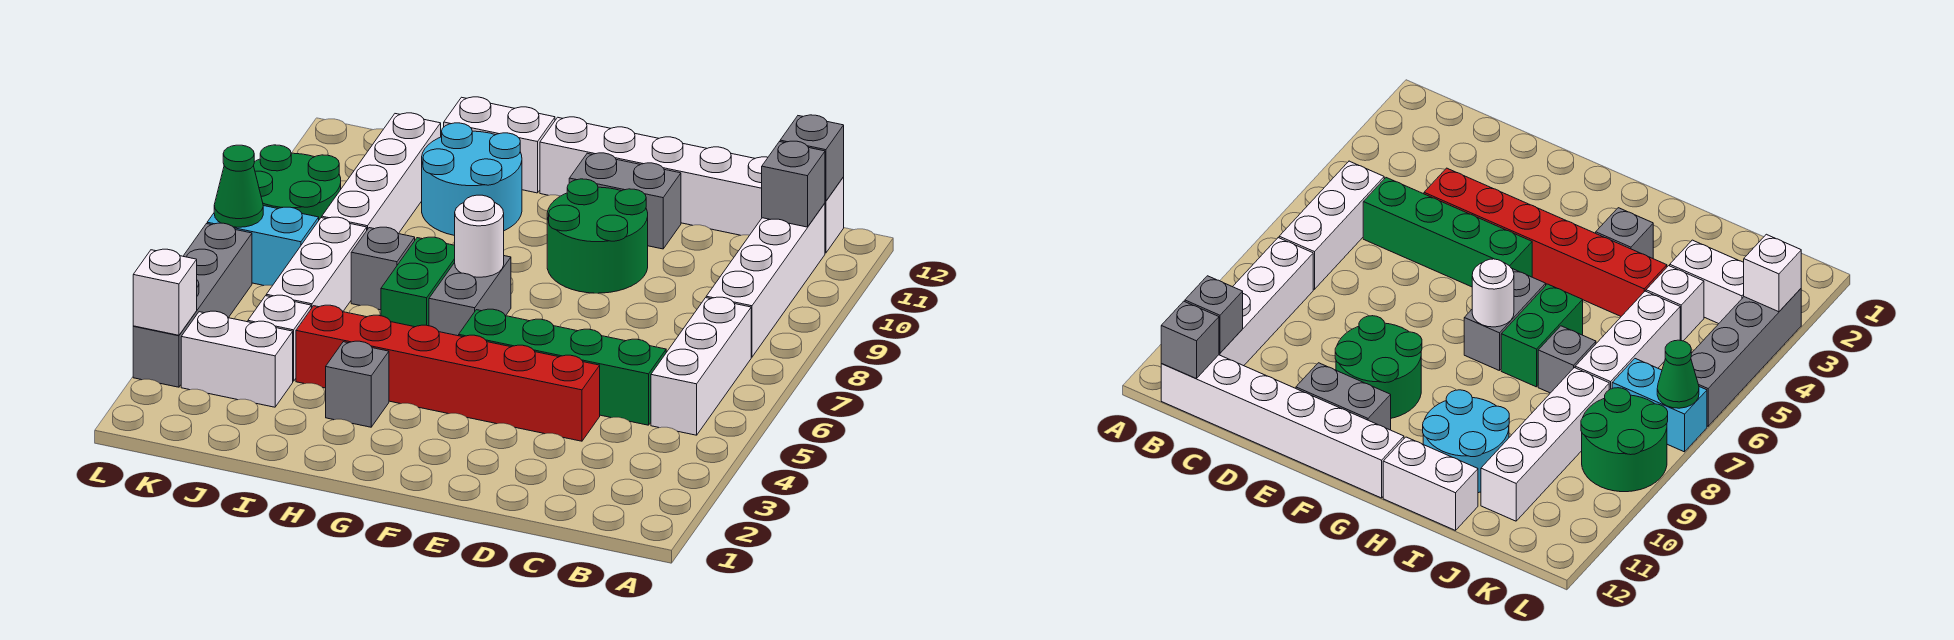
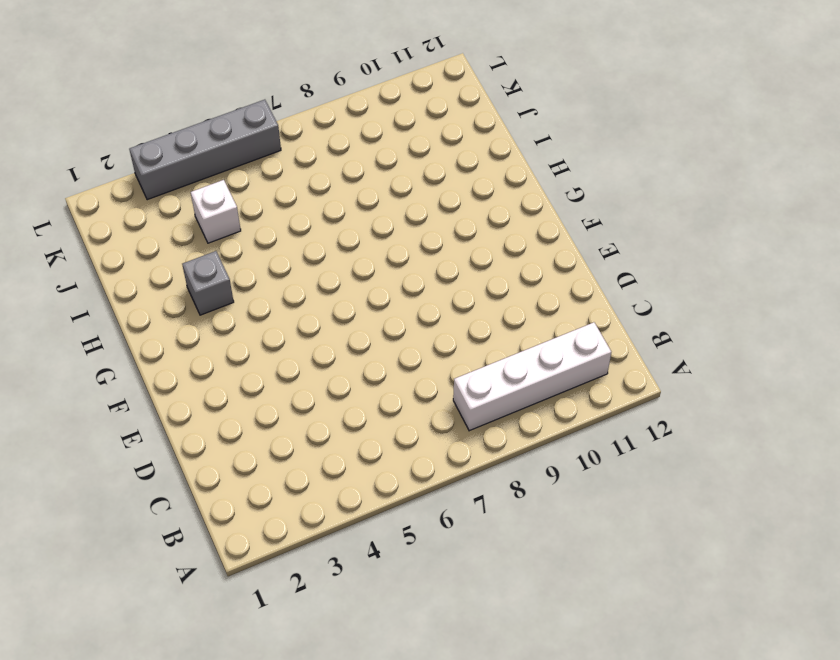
none -> white 1x3 brick [651,297,751,435]
none -> white 1x6 brick [540,117,844,253]
none -> green 1x4 brick [459,309,666,425]

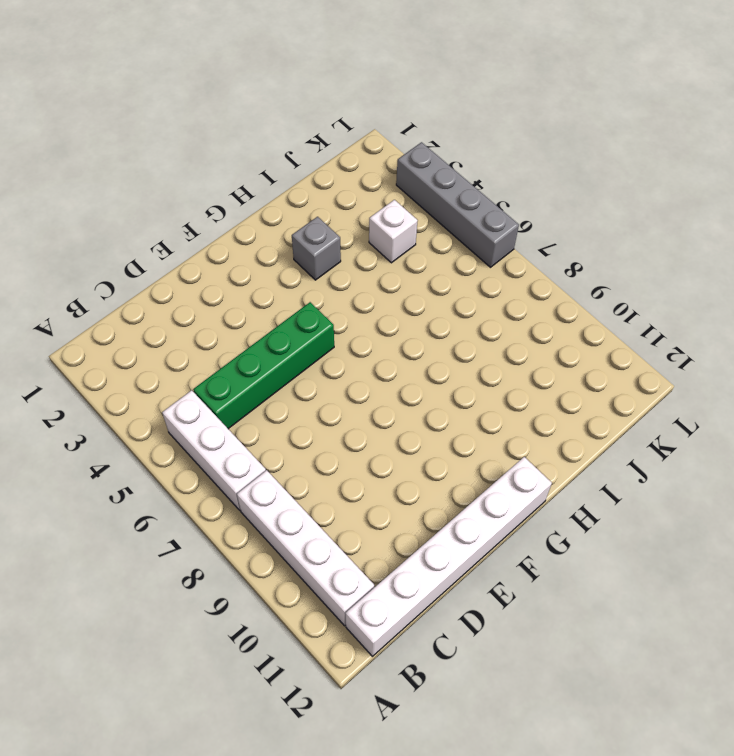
none -> red 1x6 brick [296,305,600,441]
none -> green 2x2 round brick [547,179,648,293]
none -> grey 1x2 brick [569,153,681,249]

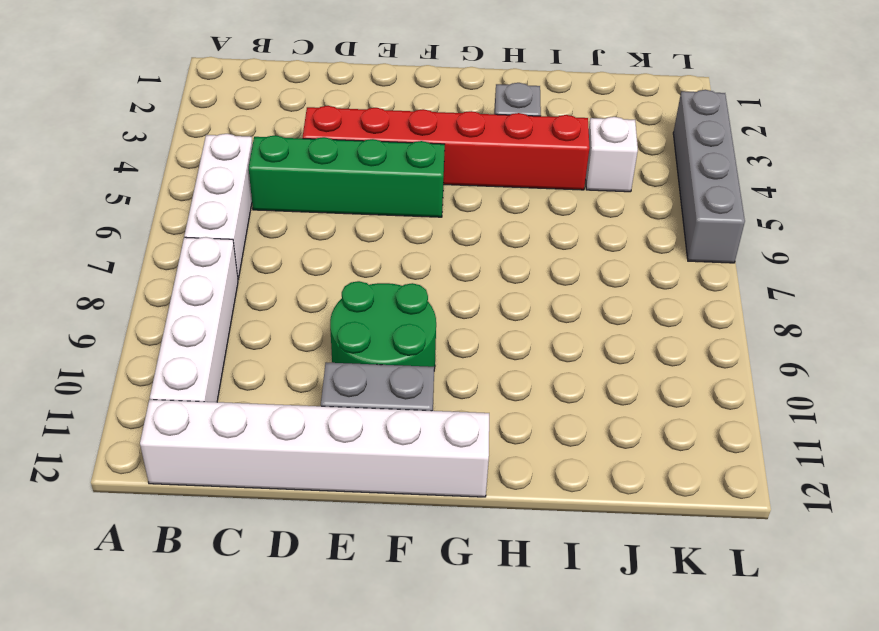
none -> grey 1x2 brick [429,256,511,336]
none -> green 1x2 brick [381,237,455,327]
none -> cyan 2x2 round brick [422,123,522,236]

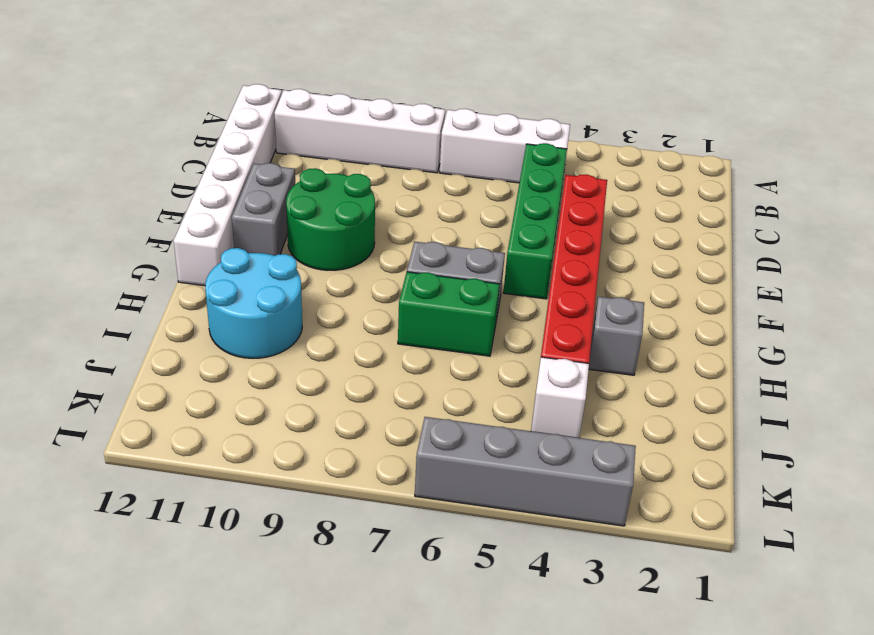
none -> white 1x2 brick [444,97,555,193]
none -> grey 1x1 brick [351,227,415,310]
none -> white 1x2 brick [181,311,293,407]

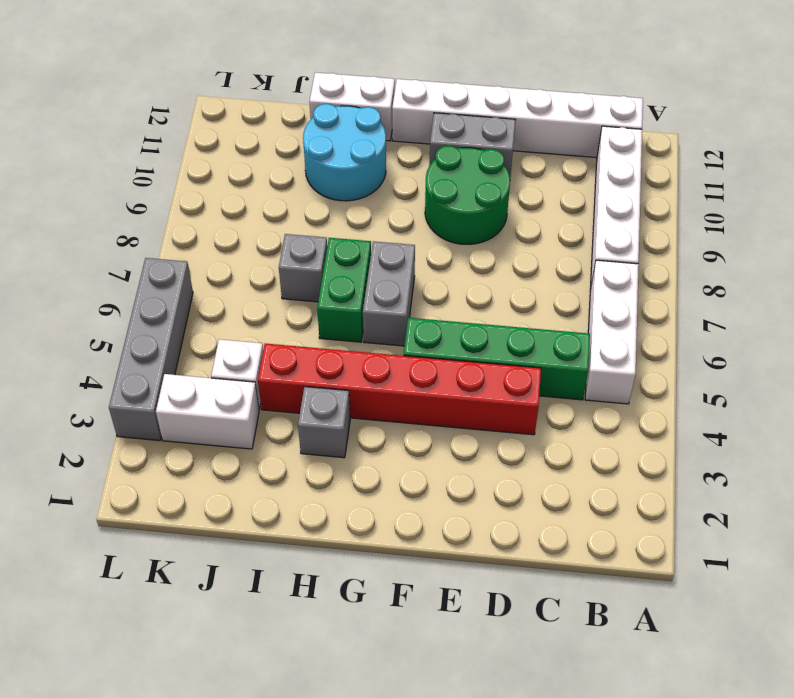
none -> white 1x3 brick [266,217,367,312]
none -> white 1x4 brick [322,113,441,234]
none -> cyan 1x2 brick [207,206,319,286]

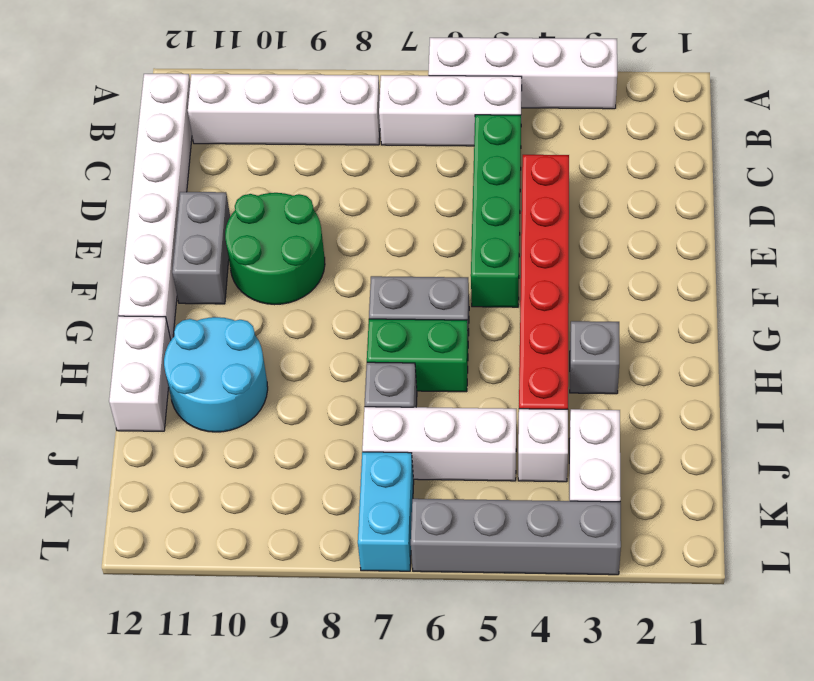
white 1x4 brick [428,38,617,109] -> white 1x4 brick moved to [322,113,441,234]
none -> green 2x2 round brick [253,145,341,219]
none -> grey 1x1 brick [762,141,825,227]
none -> grey 1x1 brick [780,115,844,201]

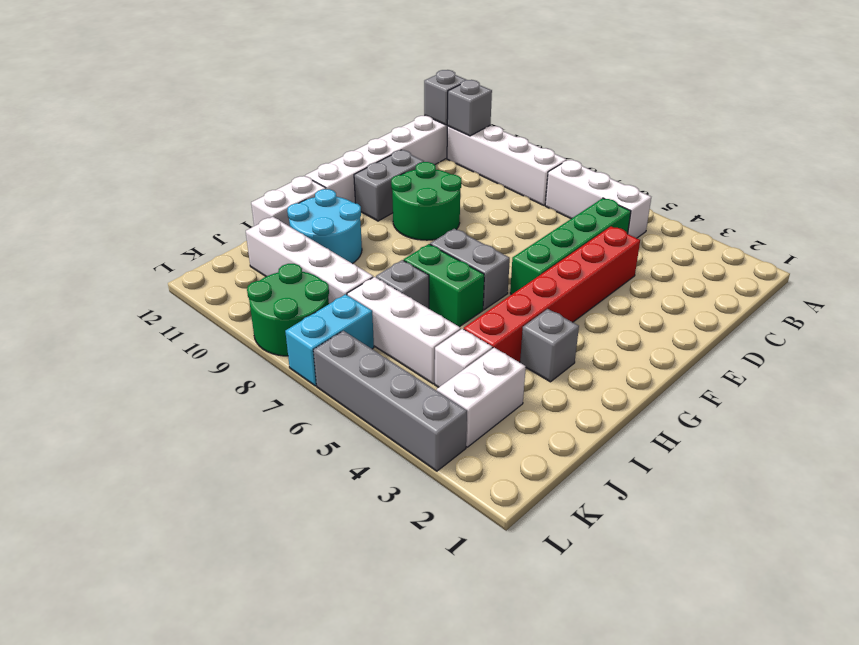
none -> white 1x1 round brick [455,195,504,277]
none -> white 1x1 brick [133,249,197,335]
none -> green 1x1 cone [214,145,263,227]

